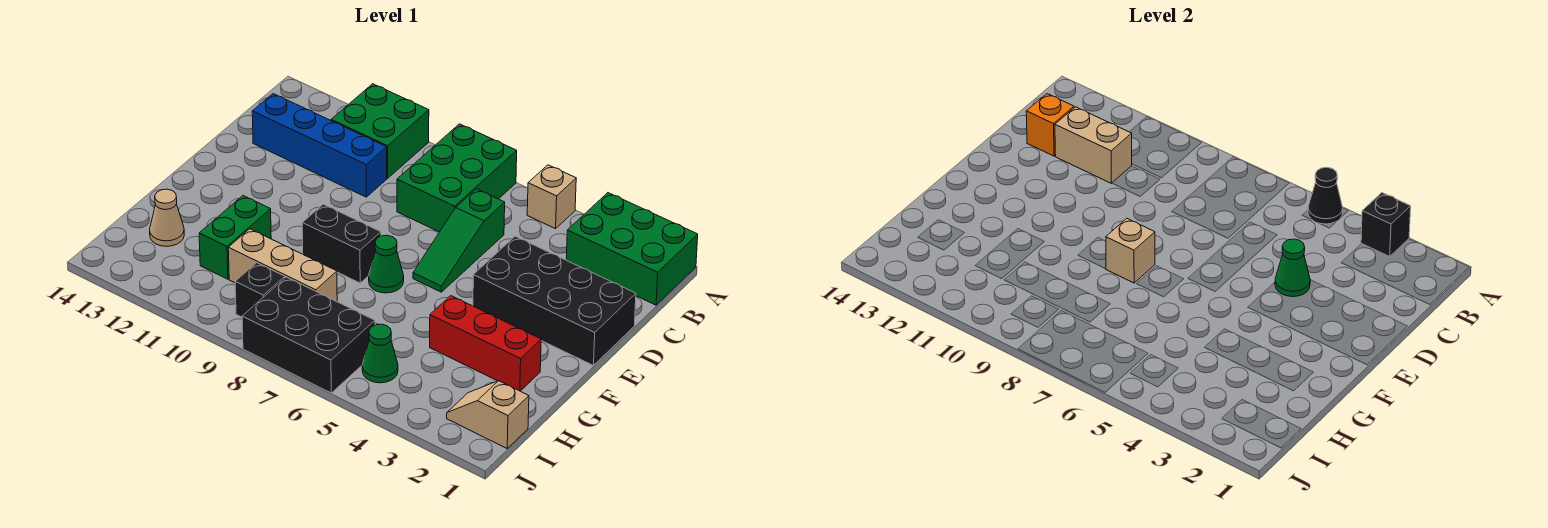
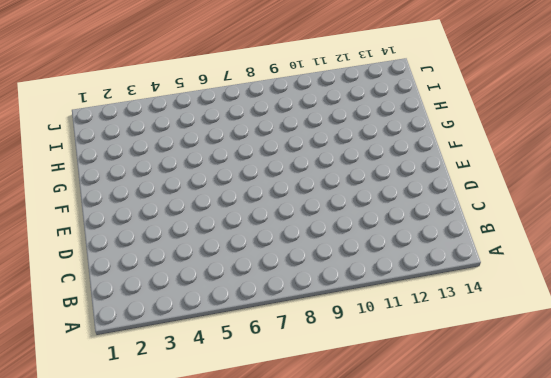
none -> green 2x3 brick [566,193,698,305]
none -> tan 1x1 brick [527,165,576,229]
none -> green 2x3 brick [397,124,517,232]

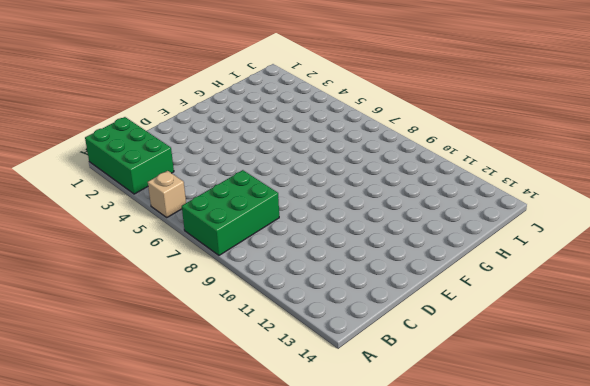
none -> green 2x2 brick [331,84,429,178]
none -> green 1x3 slope [413,189,505,292]
none -> blue 1x4 brick [252,94,387,197]

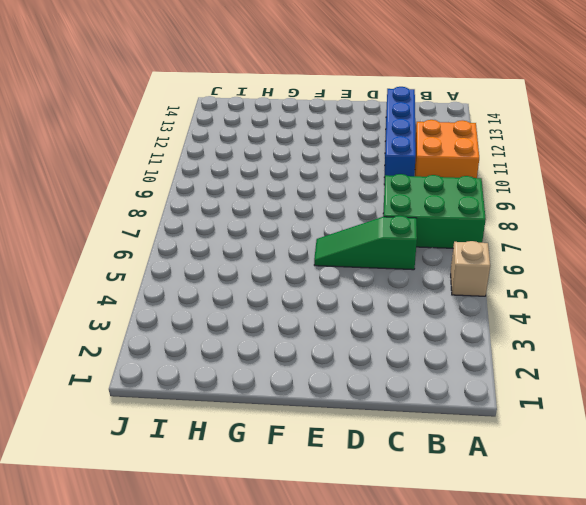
orange 2x2 brick [415,120,479,178] -> green 2x2 brick [331,84,429,178]
none -> green 2x3 brick [566,193,698,305]
none -> black 2x4 brick [473,236,636,366]
none -> green 1x1 cone [369,235,404,293]

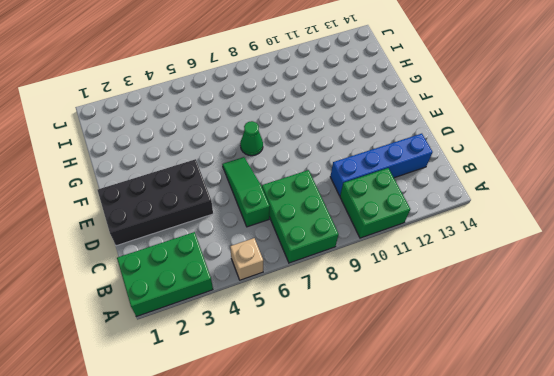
none -> black 1x2 brick [302,204,381,283]
none -> red 1x3 brick [430,296,541,391]
none -> green 1x2 brick [199,196,271,279]

